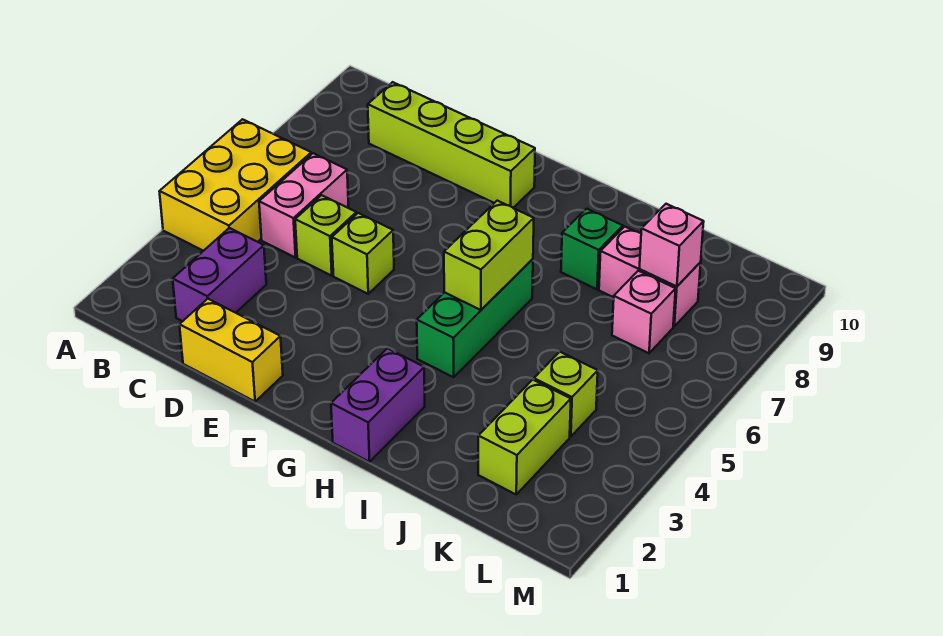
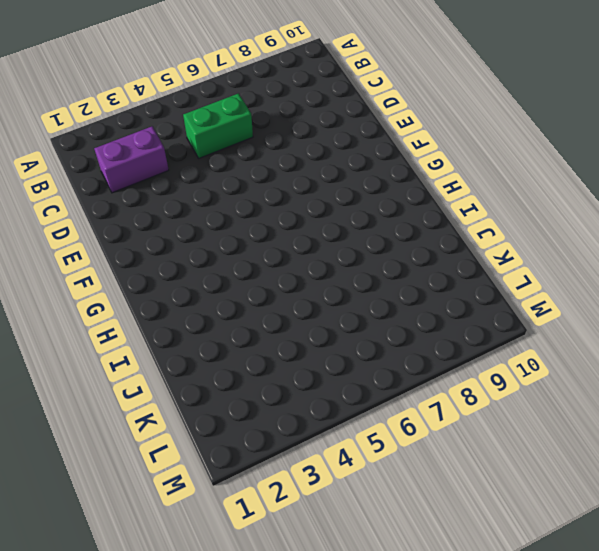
green 1x2 brick [183,93,253,158] -> pink 1x2 brick [259,153,349,258]
none -> yellow 2x3 brick [159,119,311,251]
none -> lime 1x4 brick [368,82,535,208]
none -> yellow 1x2 brick [180,299,283,402]

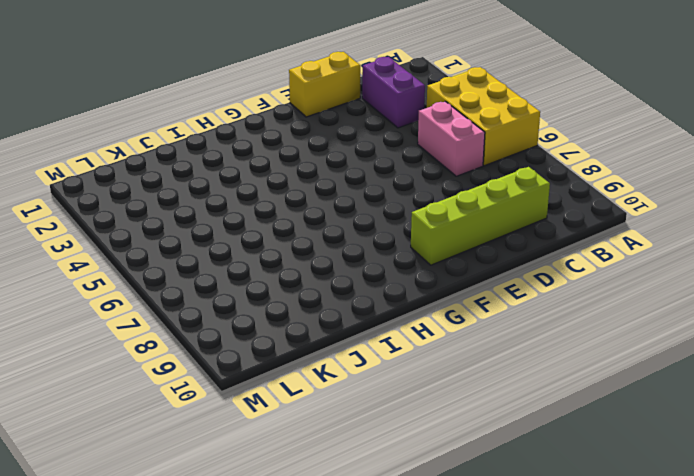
none -> lime 1x1 brick [295,195,356,276]
none -> lime 1x1 brick [332,213,394,294]
none -> purple 1x2 brick [331,348,425,462]

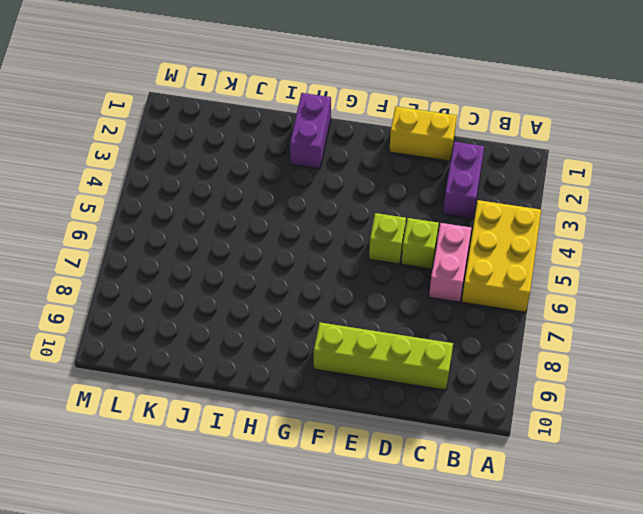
none -> green 1x3 brick [417,259,533,377]
none -> green 1x1 brick [561,209,623,289]
none -> pink 1x2 brick [599,227,701,326]

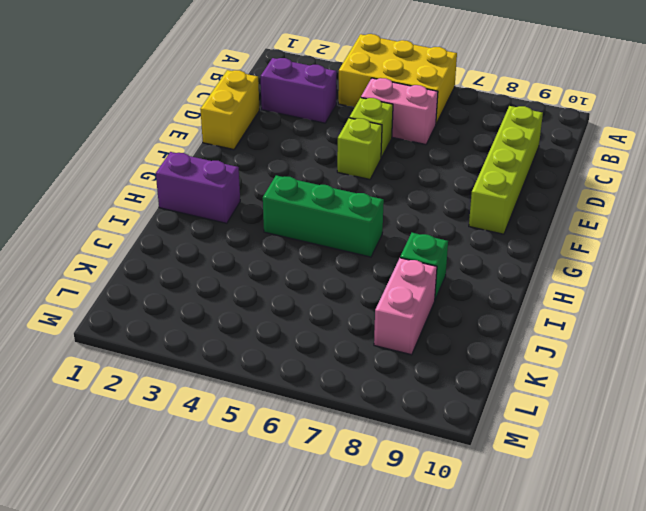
none -> lime 1x2 brick [478,380,571,494]
none -> lime 1x1 brick [534,352,598,437]
none -> pink 1x1 brick [612,271,676,353]

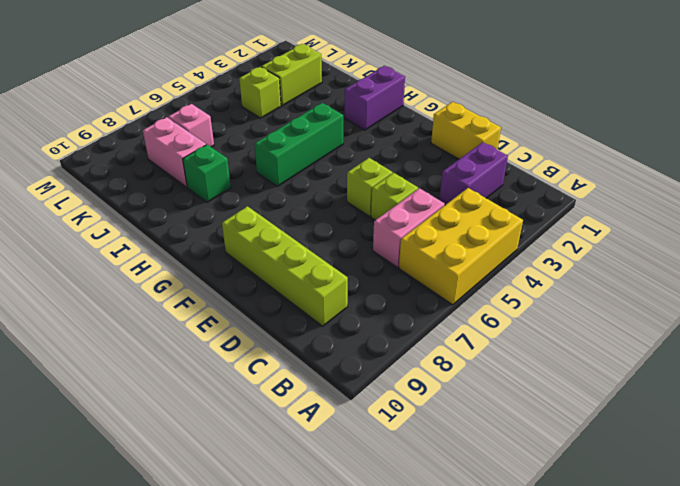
none -> lime 1x2 brick [444,201,534,310]
none -> pink 1x1 brick [639,204,704,286]

